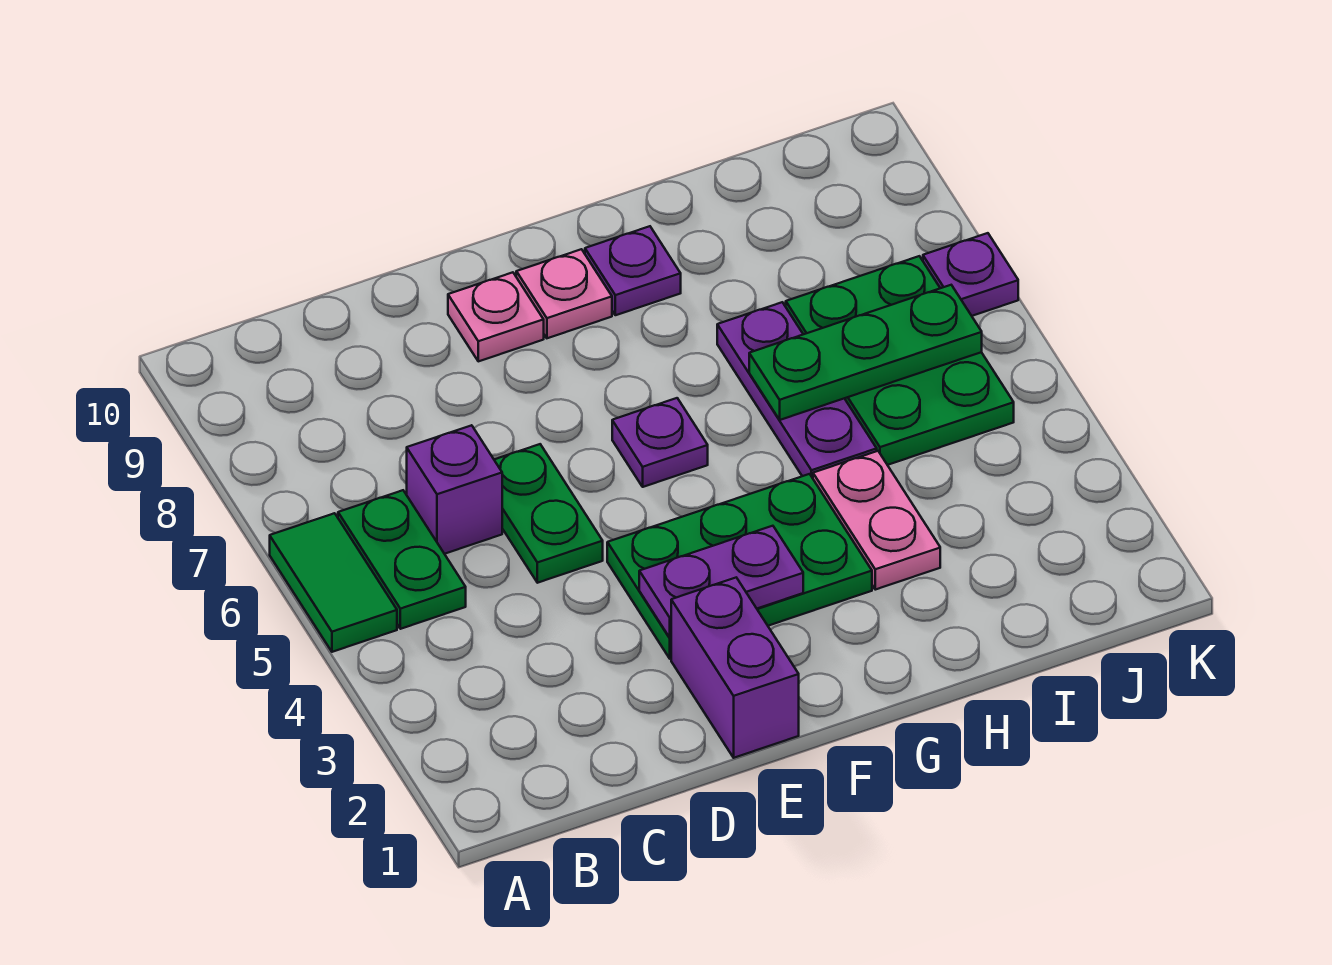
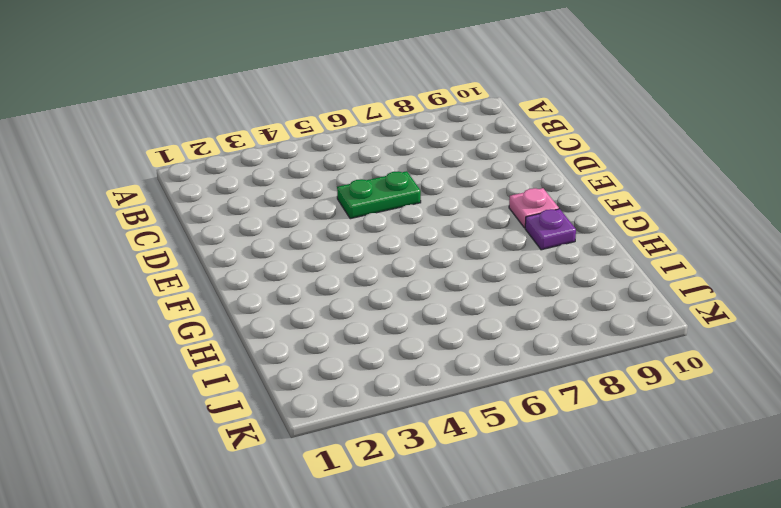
none -> green 1x2 tile [270,513,397,652]
none -> green 1x2 plate [338,490,466,629]
none -> purple 1x1 brick [407,425,502,554]

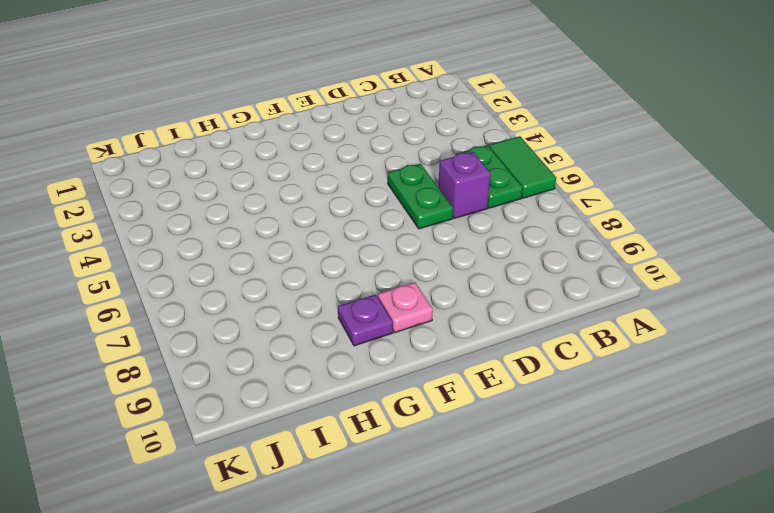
none -> purple 1x2 brick [671,578,799,758]
none -> green 2x3 plate [607,474,872,659]
none -> pink 1x1 plate [448,272,544,361]

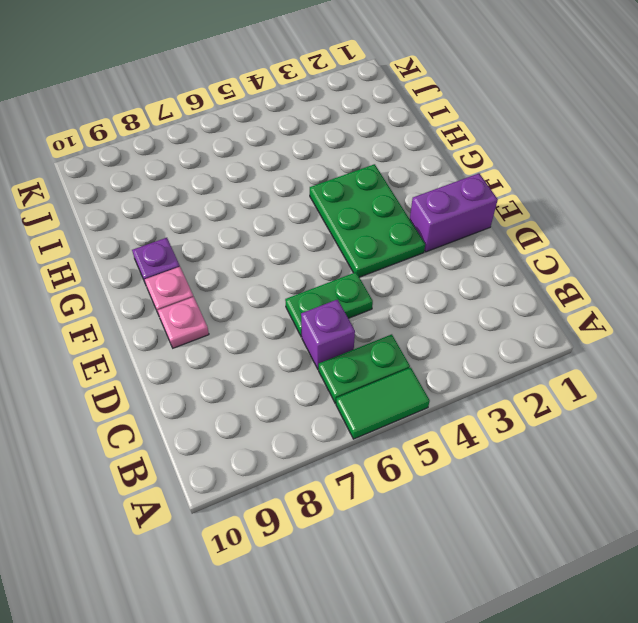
none -> purple 1x1 plate [612,398,708,487]
none -> pink 1x2 plate [813,451,940,590]
none -> purple 1x3 plate [717,302,877,478]

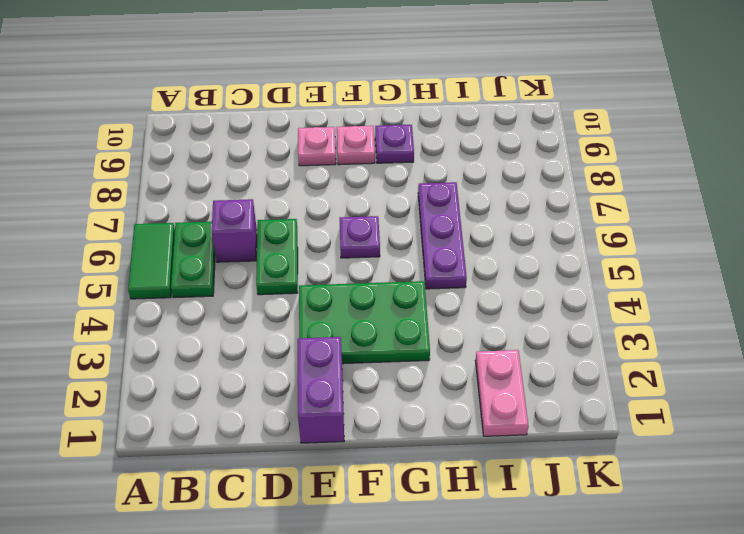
pink 1x2 plate [475,350,528,436] -> pink 1x2 plate moved to [813,451,940,590]
none -> green 2x3 plate [786,256,1014,465]
none -> purple 1x1 plate [923,233,1018,316]
none -> purple 1x2 plate [639,526,803,638]

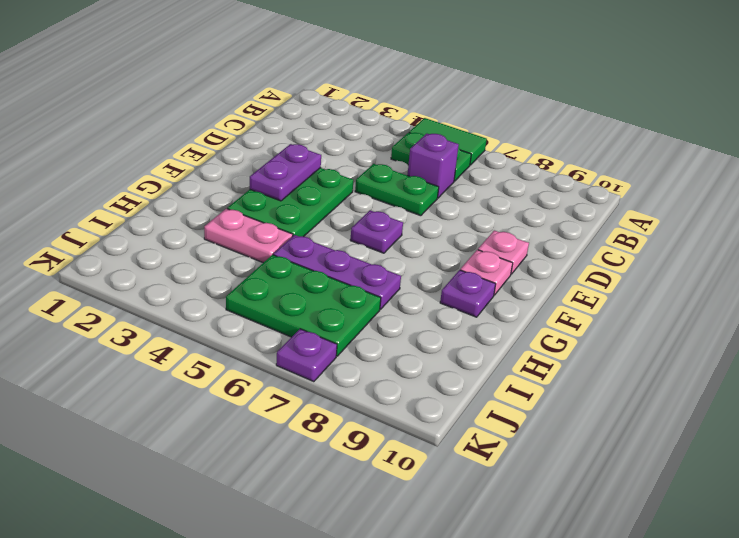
none -> purple 1x2 brick [671,578,799,758]
none -> green 1x3 plate [749,285,982,420]

